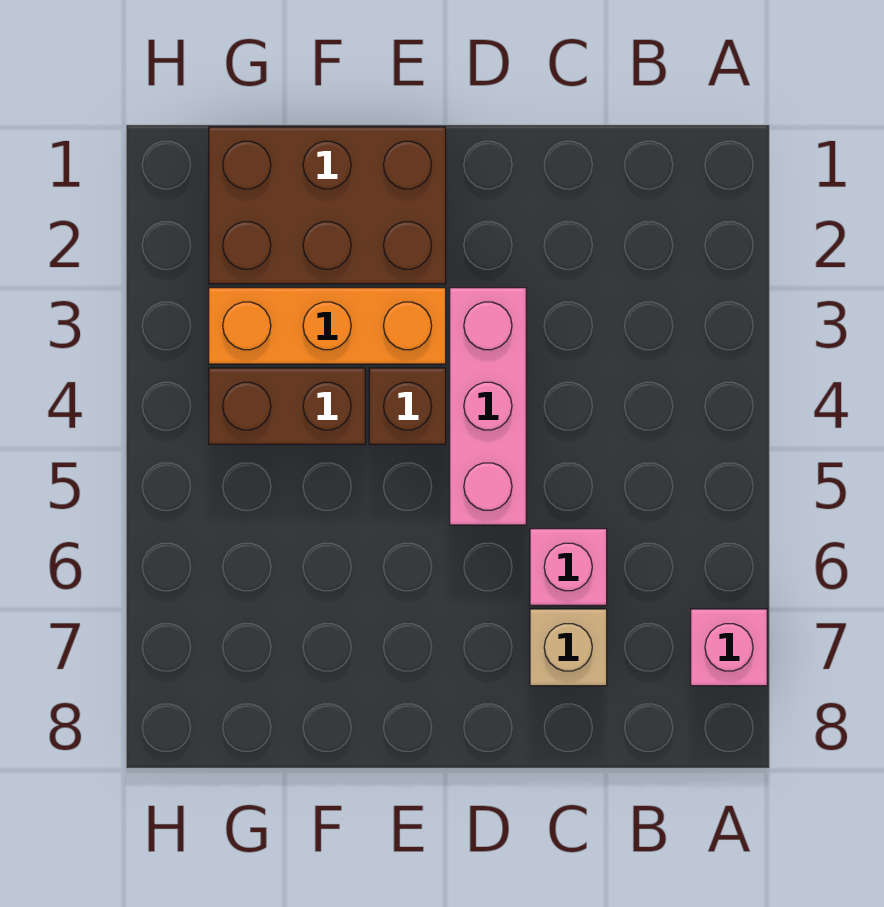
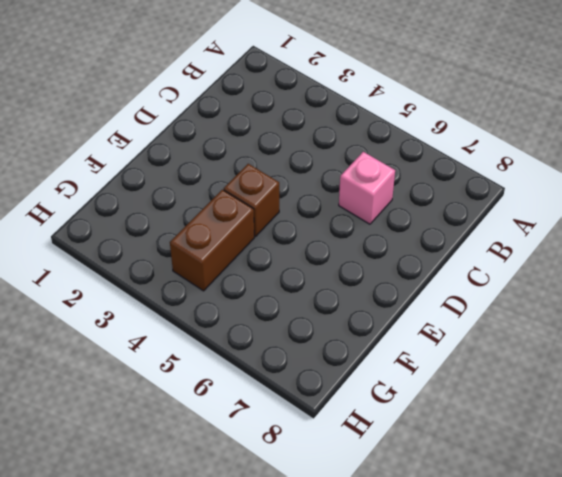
none -> pink 1x1 brick [691,609,767,686]
none -> tan 1x1 brick [530,609,607,686]

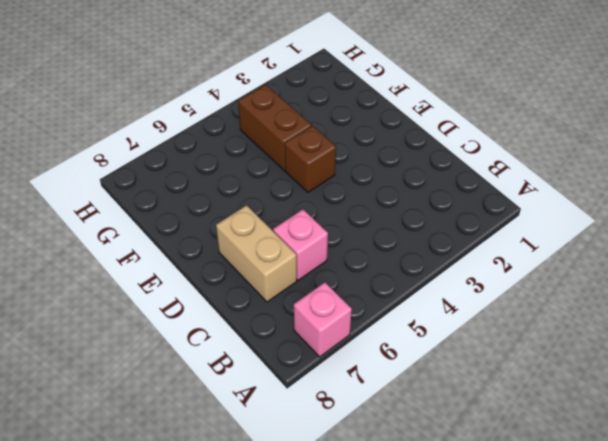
tan 1x2 brick [216,205,297,302] -> tan 1x1 brick [530,609,607,686]
none -> pink 1x3 brick [450,288,526,525]
none -> brown 2x3 brick [209,127,446,284]

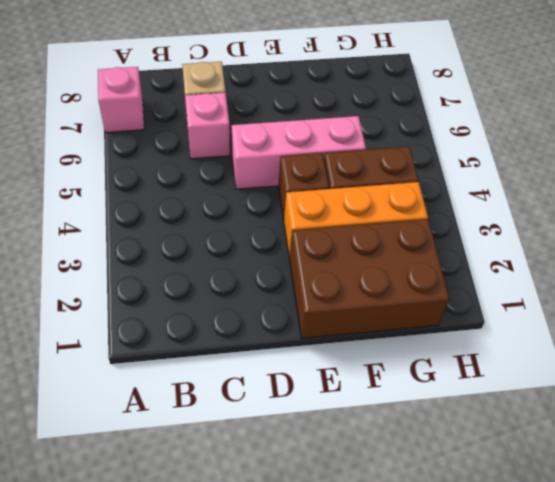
pink 1x3 brick [232,116,366,189] -> pink 1x3 brick turned to [450,288,526,525]

